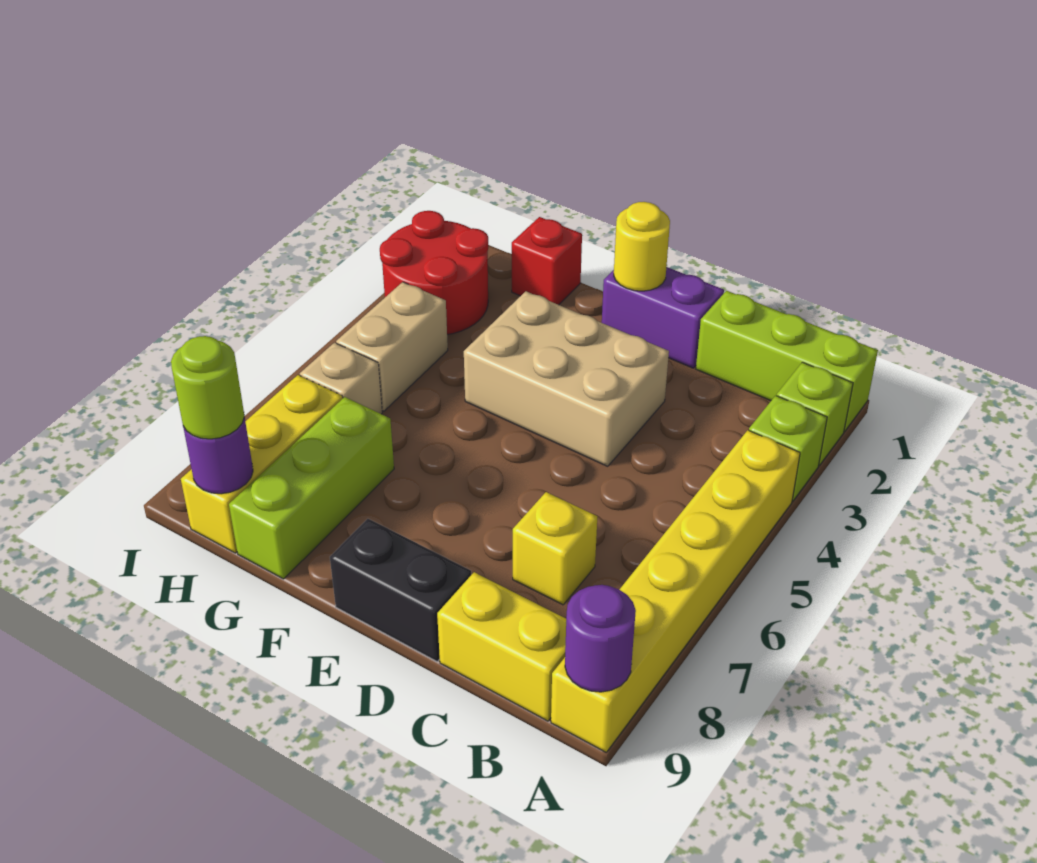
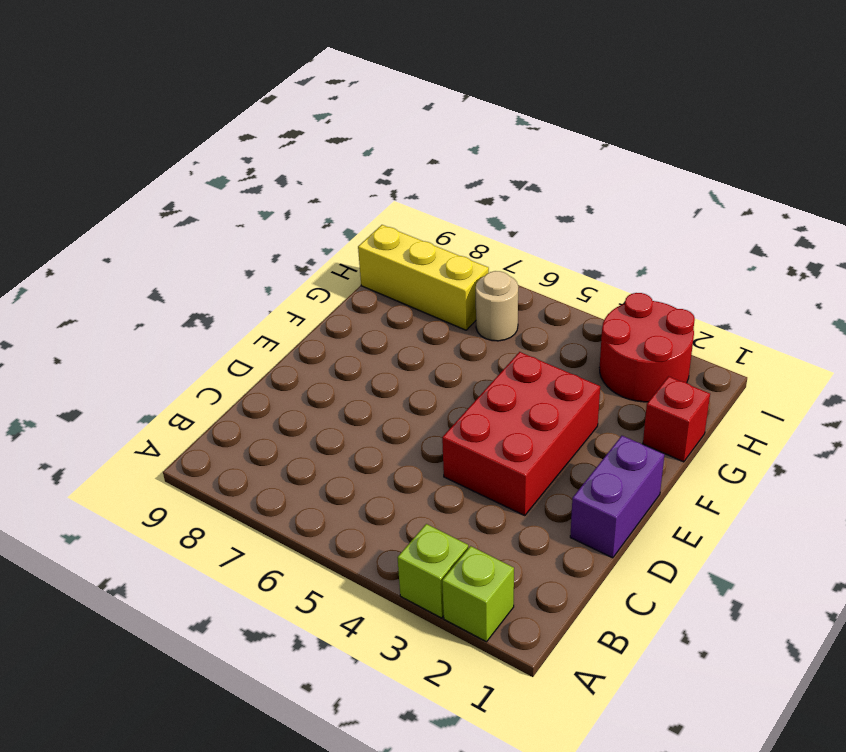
red 2x3 brick [442,352,600,516] -> tan 2x3 brick [464,291,669,466]
tan 1x1 round brick [476,271,518,341] -> tan 1x1 brick [300,343,382,414]
none -> lime 1x3 brick [696,291,878,432]
none -> yellow 1x6 brick [551,430,800,752]
none -> yellow 1x2 brick [437,572,566,721]

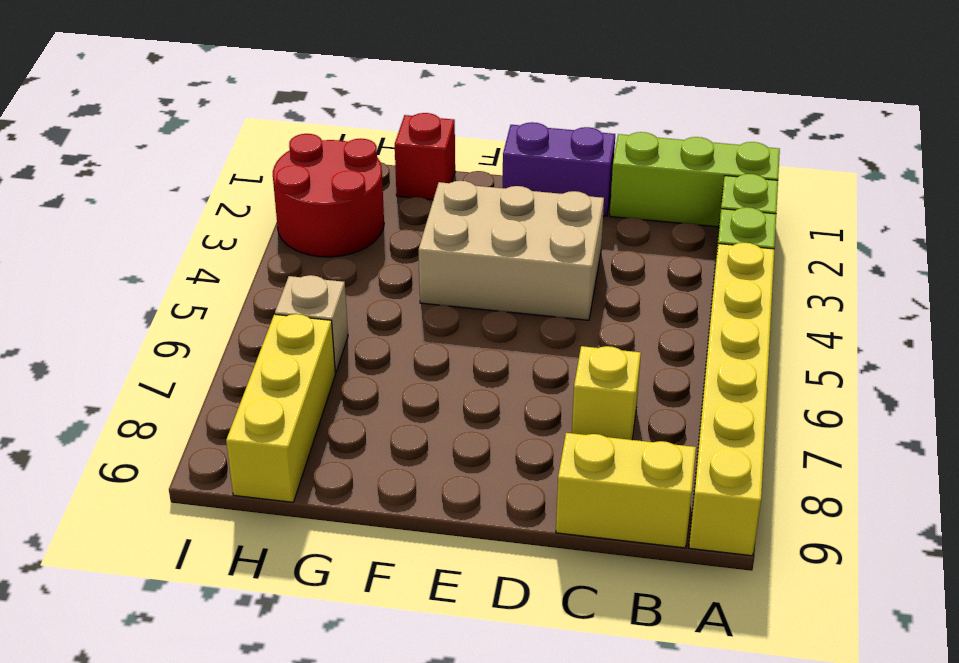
none -> black 1x2 brick [330,519,471,661]
none -> lime 1x3 brick [229,397,394,579]
none -> tan 1x2 brick [336,282,448,411]

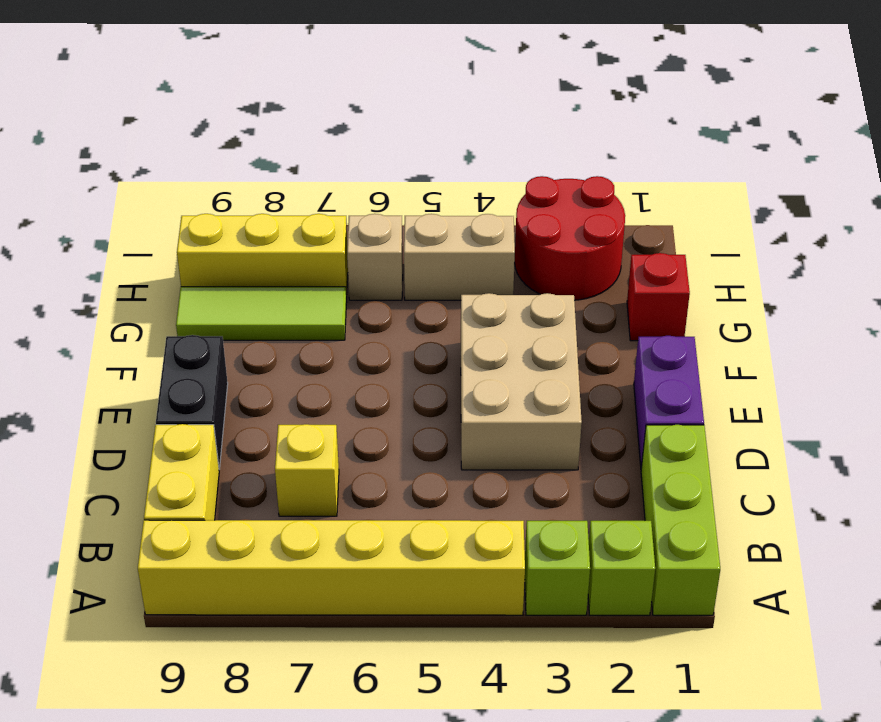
lime 1x3 tile [176,287,347,340] -> lime 1x3 brick [229,397,394,579]
none -> purple 1x1 round brick [565,585,636,692]
none -> yellow 1x1 round brick [614,202,670,291]
none -> purple 1x1 round brick [183,416,253,494]

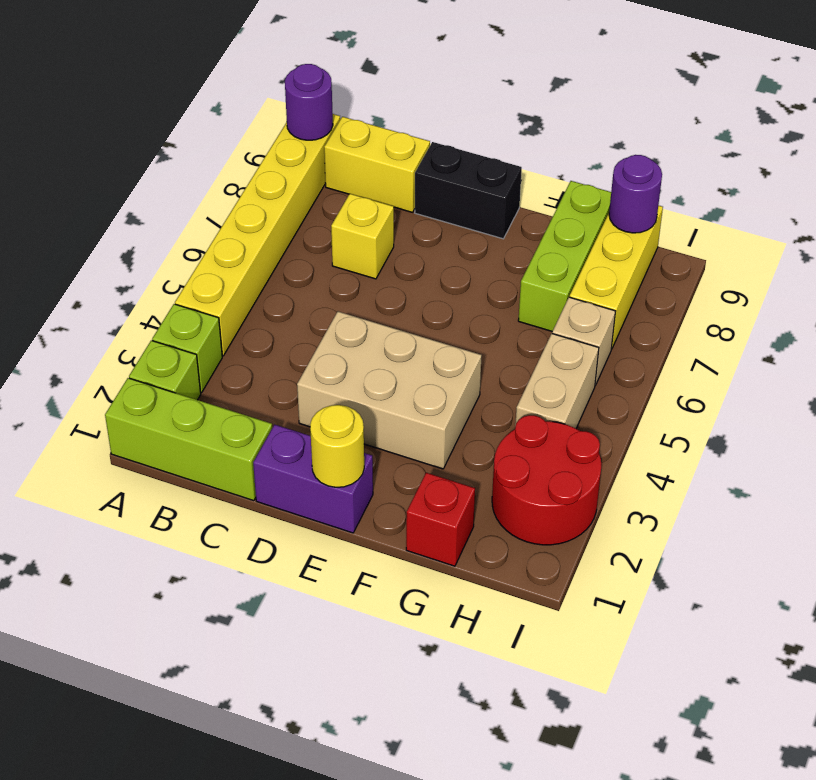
none -> lime 1x1 round brick [171,336,244,439]

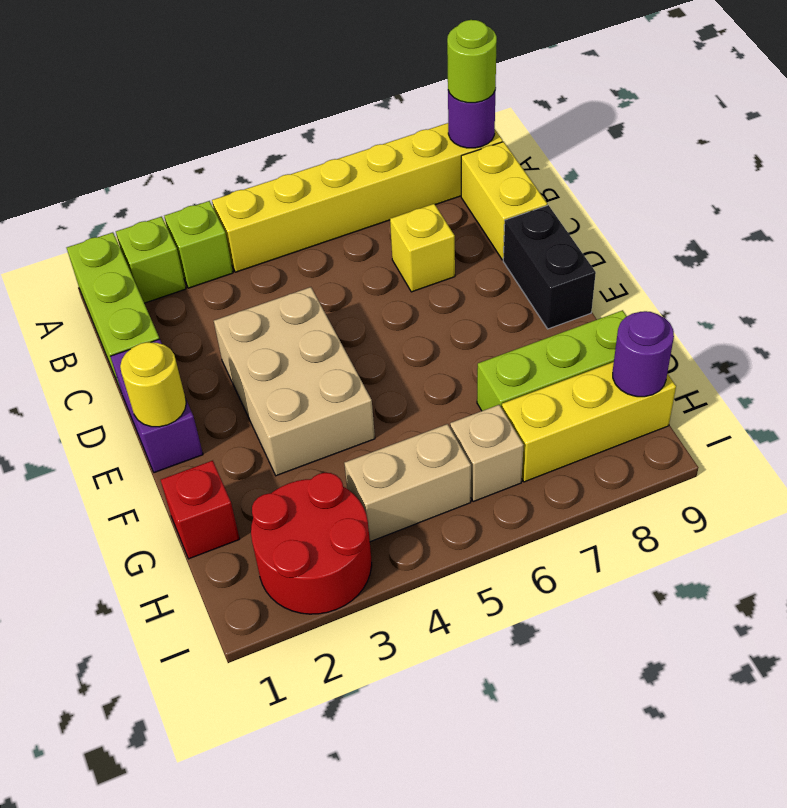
lime 1x1 round brick [447,20,497,103] -> lime 1x1 round brick moved to [171,336,244,439]

